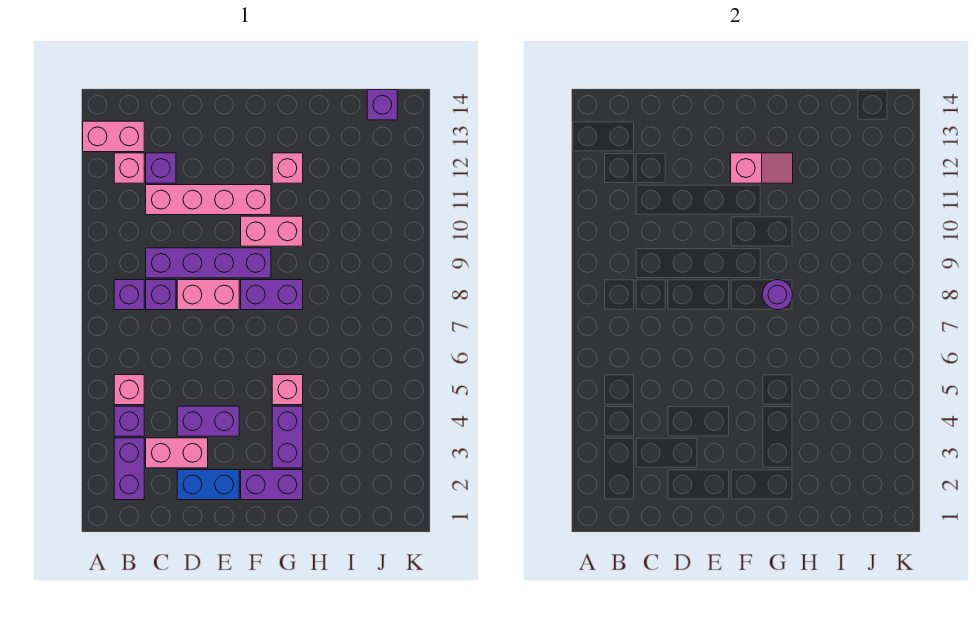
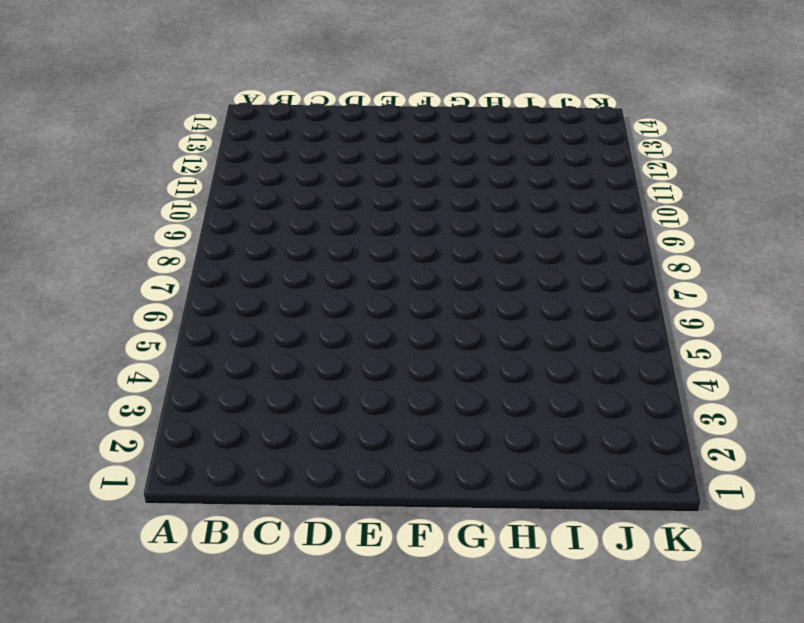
none -> pink 1x2 brick [83,121,144,152]
none -> purple 1x2 brick [114,438,144,500]
none -> purple 1x1 brick [114,406,144,436]

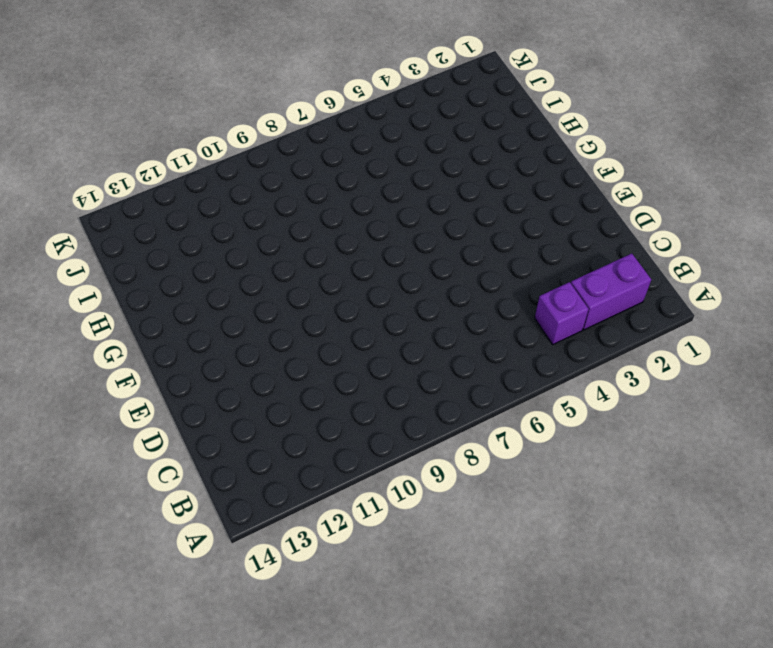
none -> pink 1x2 brick [83,121,144,152]
none -> pink 1x1 brick [114,375,144,405]
none -> purple 1x1 brick [114,280,144,310]

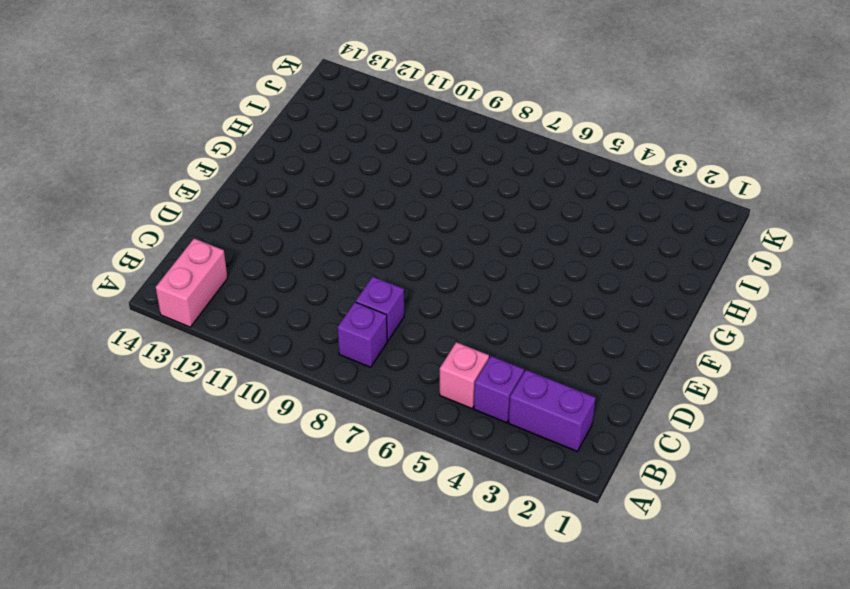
none -> pink 1x1 brick [114,153,144,183]
none -> pink 1x2 brick [146,438,208,468]
none -> purple 1x4 brick [146,248,271,278]

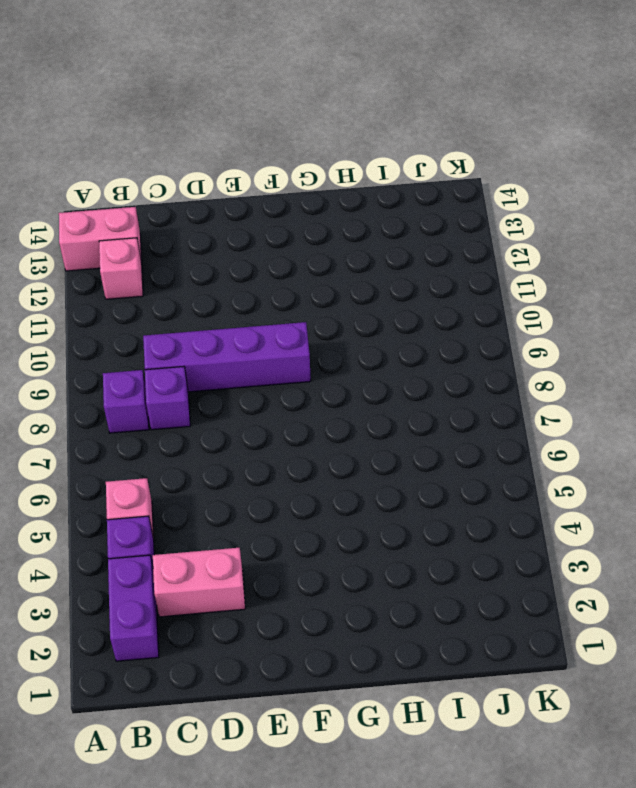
none -> pink 1x4 brick [146,185,271,215]
none -> purple 1x1 brick [146,153,176,183]
none -> blue 1x2 brick [177,470,239,500]

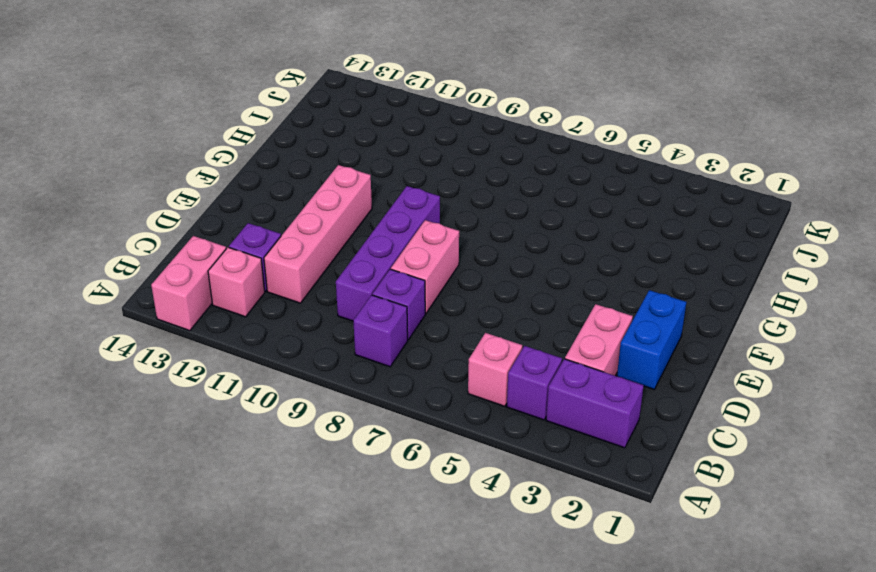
none -> purple 1x2 brick [177,406,239,436]
none -> purple 1x2 brick [241,470,303,500]
none -> purple 1x2 brick [241,280,303,310]

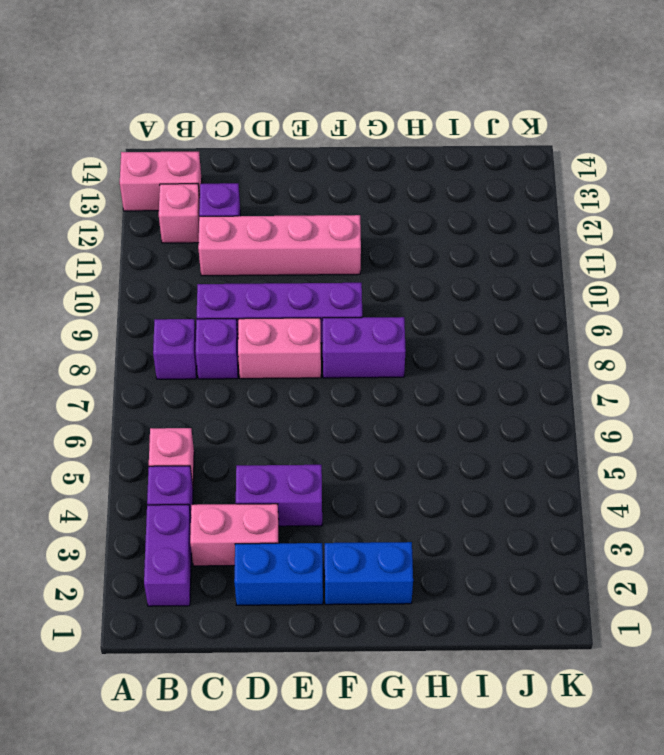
blue 1x2 brick [325,542,413,605] -> purple 1x2 brick [241,470,303,500]
none -> pink 1x2 brick [241,216,303,246]
none -> purple 1x2 brick [272,406,303,468]
none -> pink 1x1 brick [272,375,303,405]

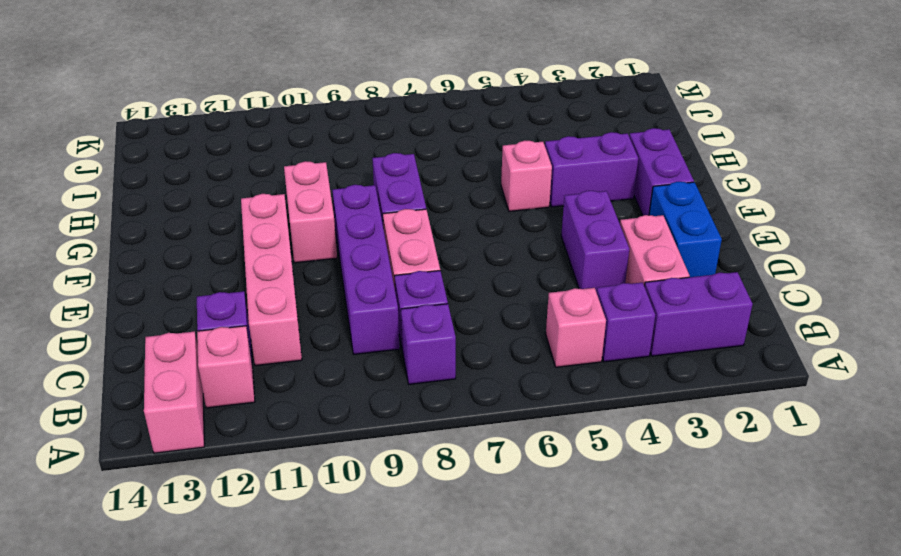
none -> pink 1x1 brick [272,153,303,183]
none -> purple 1x1 brick [367,90,397,120]
none -> pink 1x2 slope [731,153,793,183]

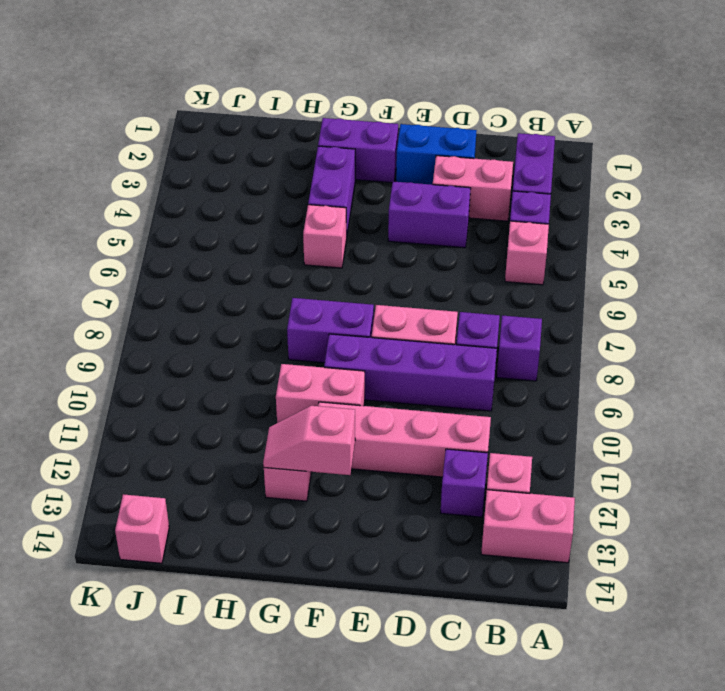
pink 1x1 brick [115,494,169,563] -> purple 1x1 brick [367,90,397,120]
none -> purple 1x1 round brick [762,280,792,310]

